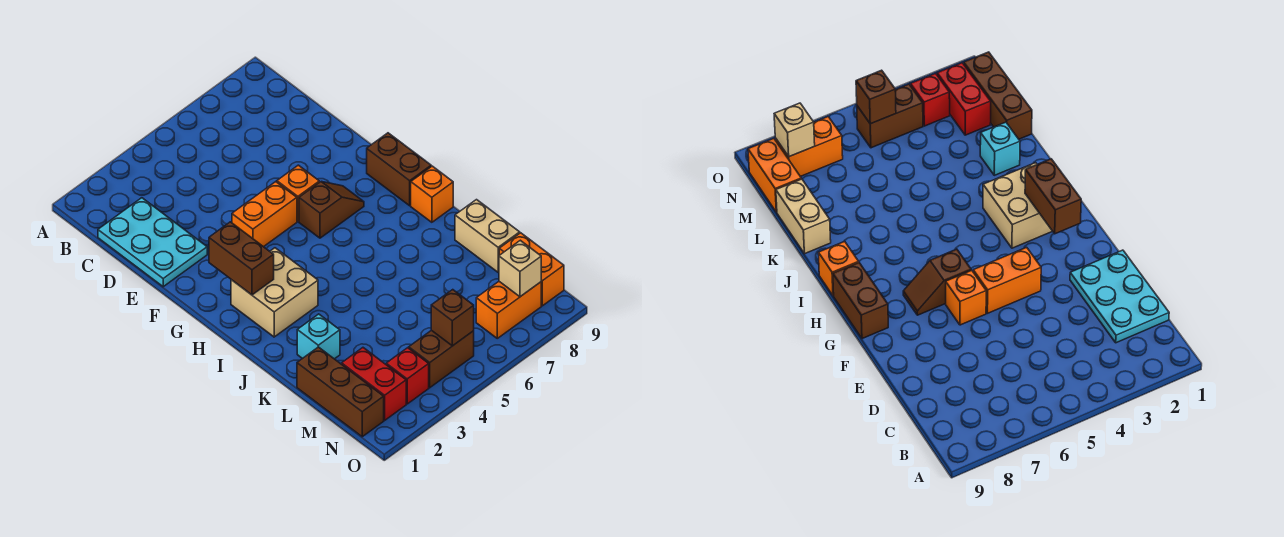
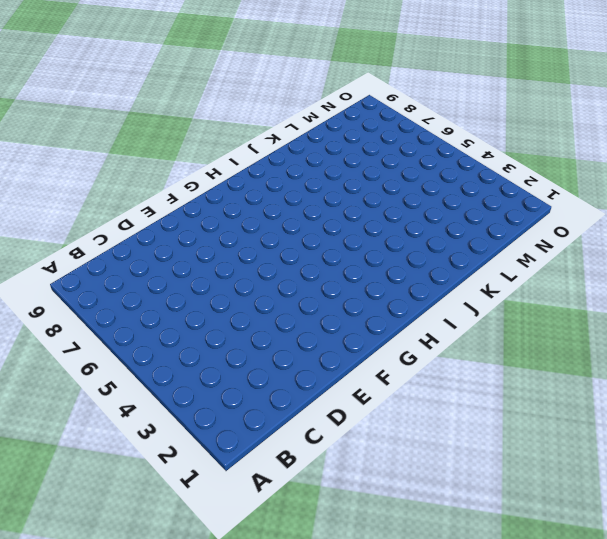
none -> cyan 2x3 plate [98,198,207,287]
none -> orange 1x2 brick [232,182,297,247]
none -> orange 1x1 brick [277,165,319,221]

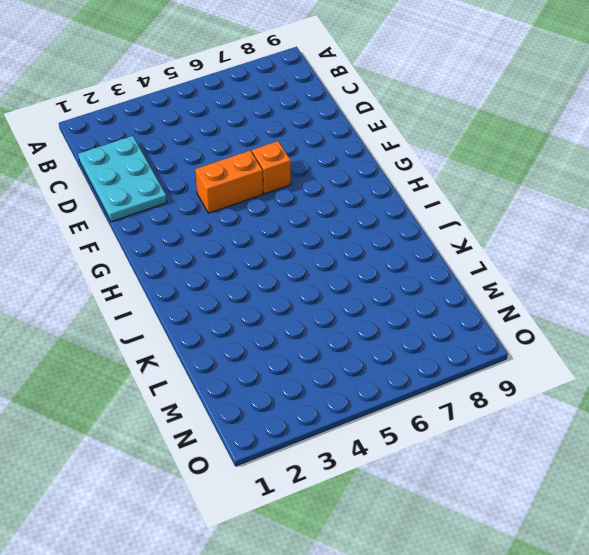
none -> brown 1x2 slope [299,182,364,238]
none -> brown 1x2 brick [367,133,431,206]
none -> tan 2x2 brick [231,248,318,337]

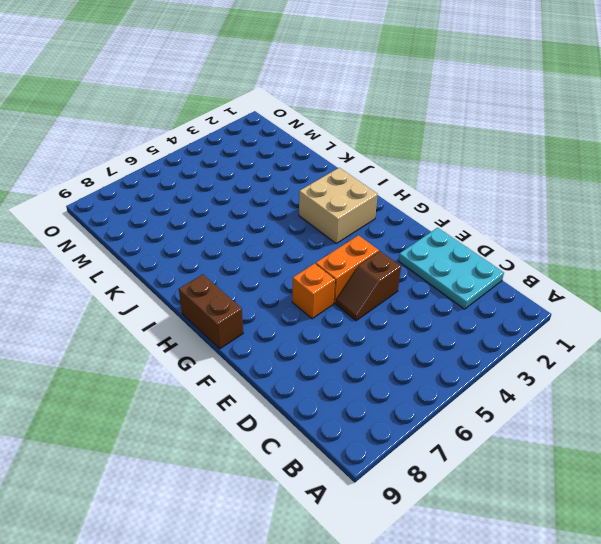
brown 1x2 slope [336,251,401,321] -> brown 1x2 slope moved to [299,182,364,238]
none -> orange 1x1 brick [411,166,453,222]
none -> cyan 1x1 brick [297,314,340,359]
none -> tan 1x2 brick [455,200,520,272]

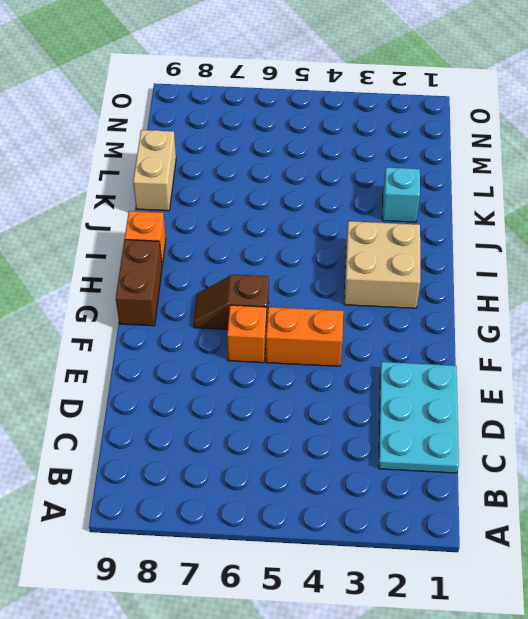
none -> brown 1x3 brick [297,347,384,437]
none -> red 1x2 brick [342,348,406,420]
none -> orange 1x2 brick [499,233,564,306]

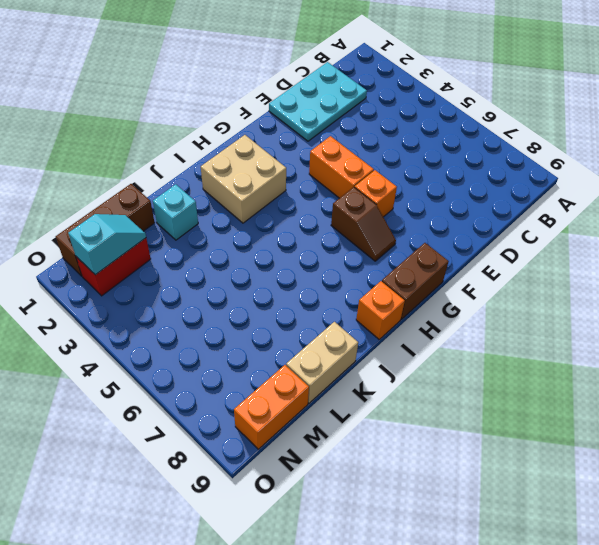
cyan 1x2 slope [68,214,146,275] -> none
none -> red 1x1 brick [386,348,429,404]
none -> brown 1x2 brick [409,330,474,388]
none -> orange 1x2 brick [476,282,541,338]

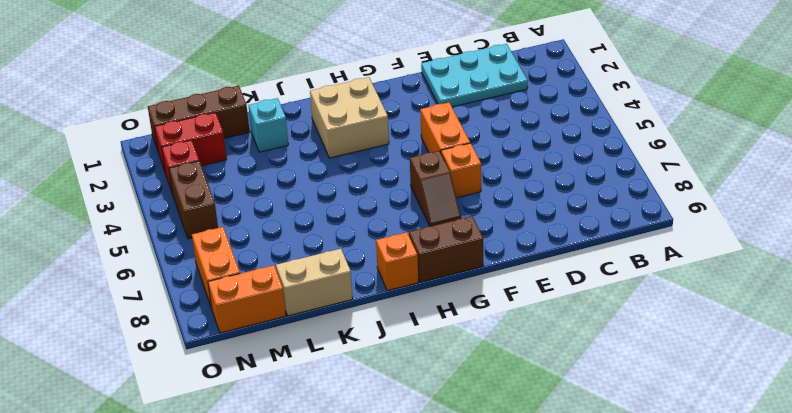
none -> brown 1x2 brick [209,222,274,295]
none -> brown 1x1 brick [431,290,474,346]
none -> tan 1x1 brick [499,240,541,297]

